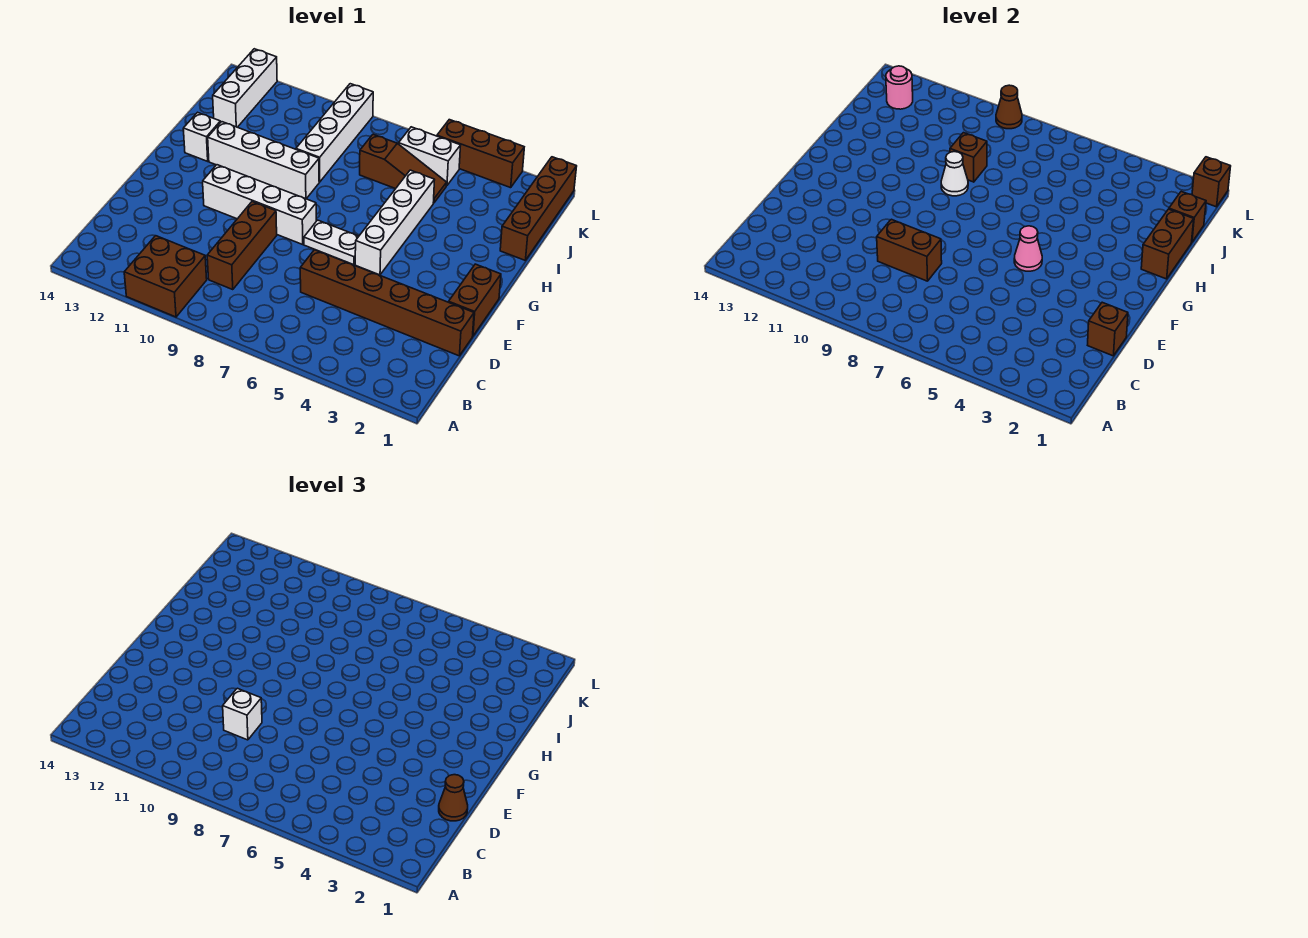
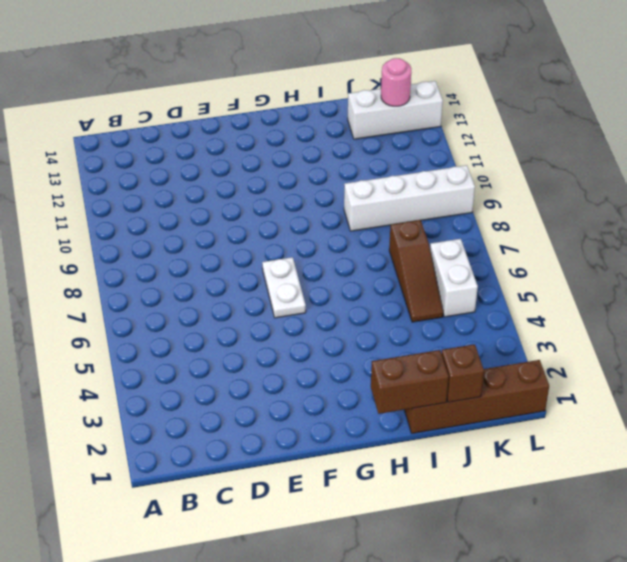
none -> brown 2x2 brick [124,236,207,317]
none -> brown 1x3 brick [207,202,277,290]
none -> brown 1x6 brick [300,250,474,356]

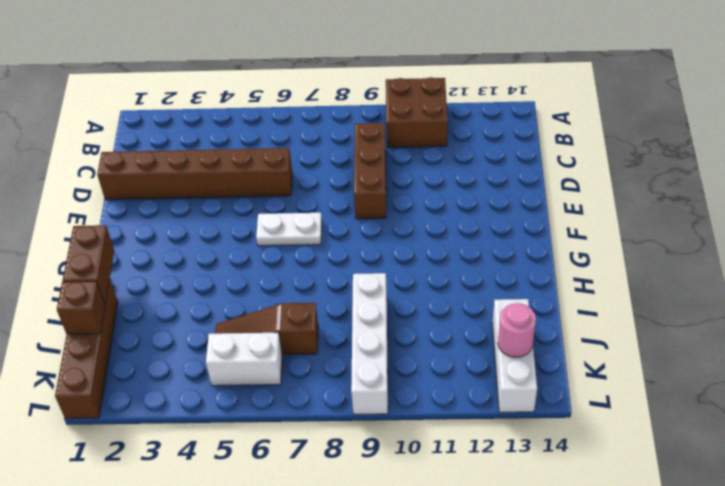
none -> brown 1x2 brick [449,264,501,336]
none -> white 1x4 brick [355,170,434,275]
none -> white 1x4 brick [203,165,316,244]

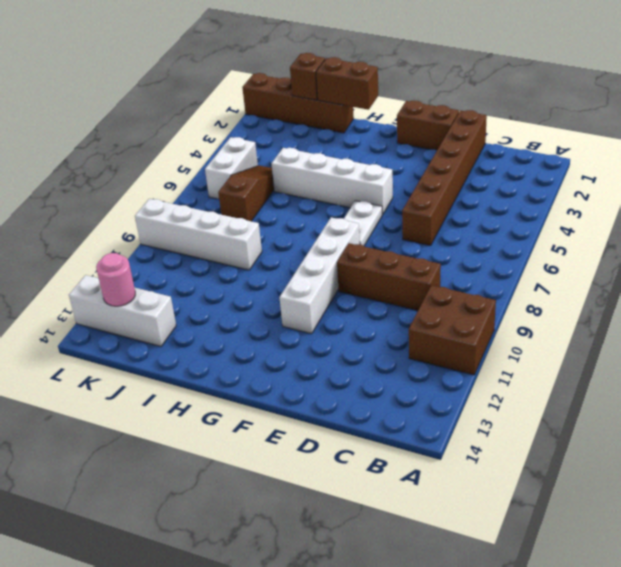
none -> white 1x4 brick [208,122,319,199]
none -> white 1x1 brick [183,112,220,161]
none -> brown 1x3 brick [437,120,524,188]

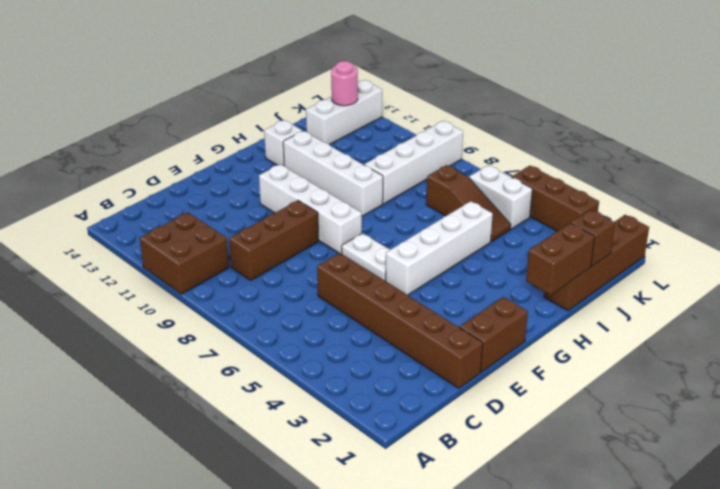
none -> brown 1x1 brick [1088,302,1128,356]
none -> brown 1x2 brick [877,219,942,281]
none -> pink 1x1 cone [1014,226,1042,271]

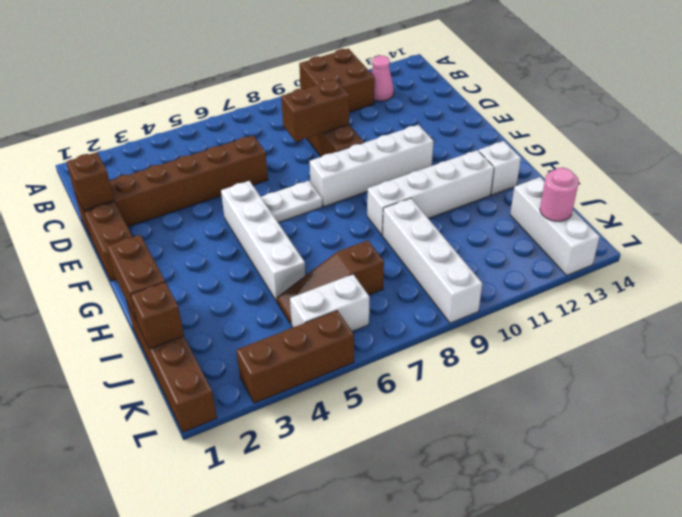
pink 1x1 cone [371,56,394,101] -> pink 1x1 cone moved to [1014,226,1042,271]
none -> white 1x1 cone [941,152,968,196]
none -> brown 1x1 brick [950,133,987,182]
none -> brown 1x1 brick [1192,157,1231,207]

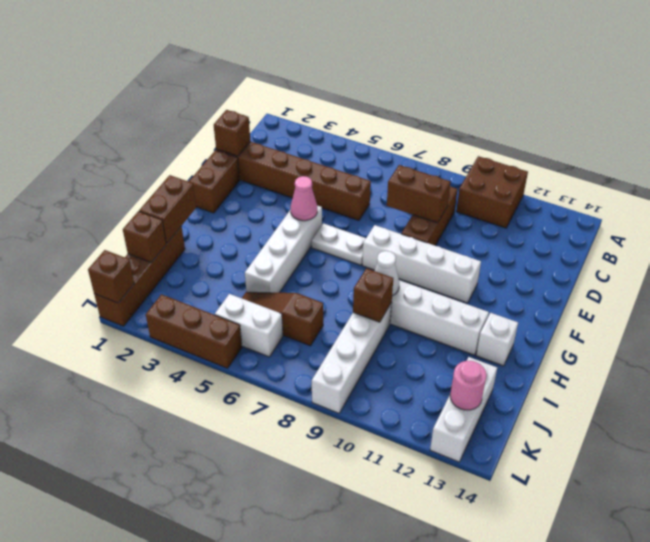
none -> brown 1x1 cone [996,85,1022,129]
none -> brown 1x1 cone [439,775,468,821]
none -> white 1x1 brick [223,688,262,740]

